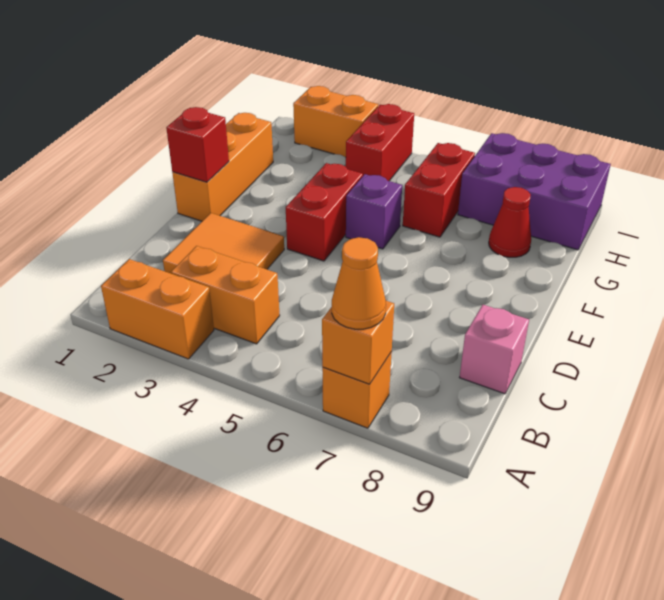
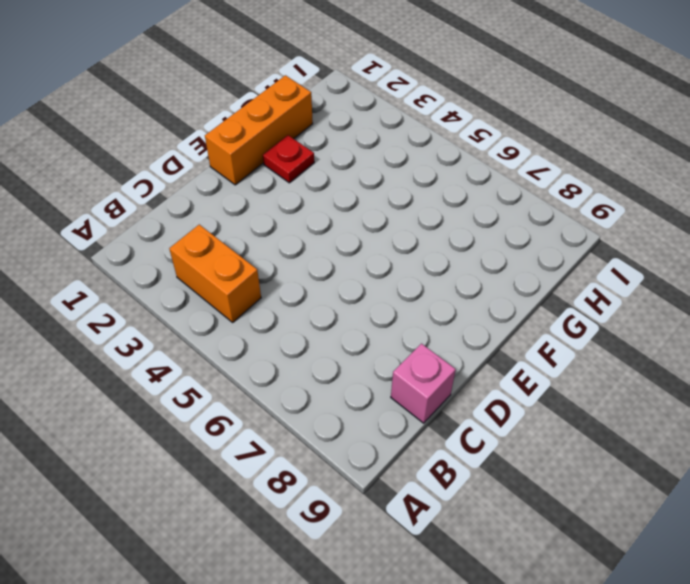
red 1x1 plate [263,135,314,183] -> none
none -> orange 1x2 brick [101,259,214,359]
none -> orange 1x1 brick [322,352,392,428]
none -> orange 2x2 tile [163,213,284,273]

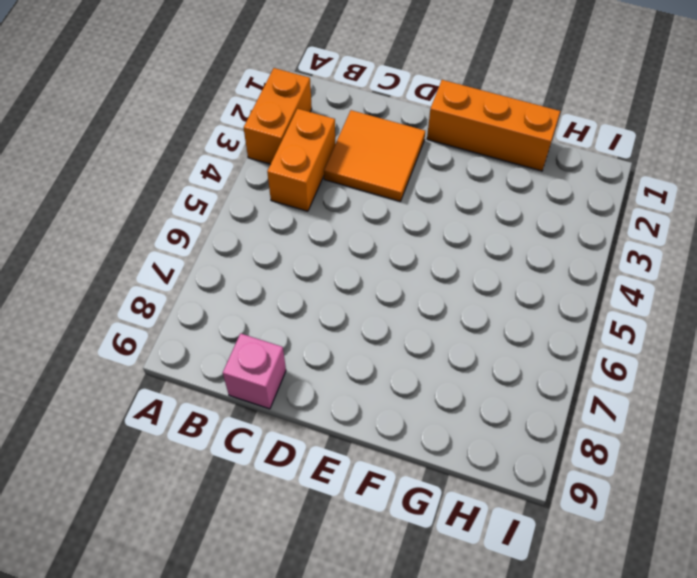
none -> orange 1x1 brick [322,352,392,428]
none -> red 1x2 brick [286,163,363,261]
none -> purple 1x1 brick [346,174,402,249]

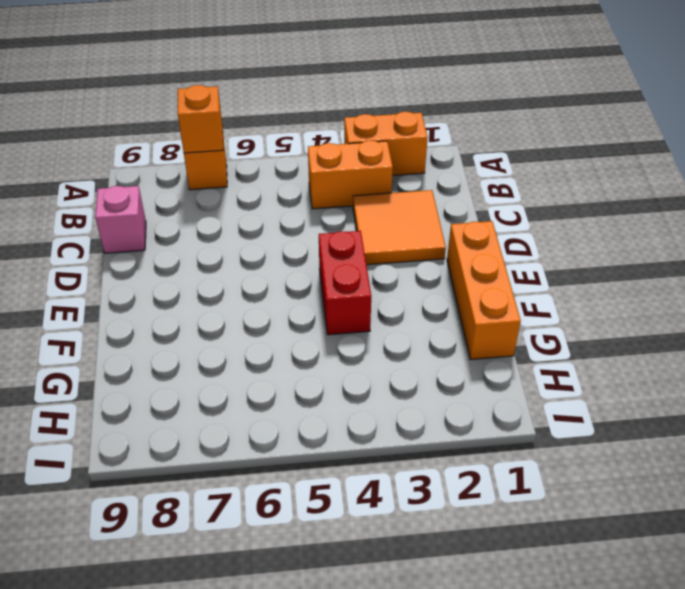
none -> purple 1x1 brick [346,174,402,249]
none -> red 1x2 brick [403,143,475,237]
none -> red 1x1 cone [489,187,531,257]

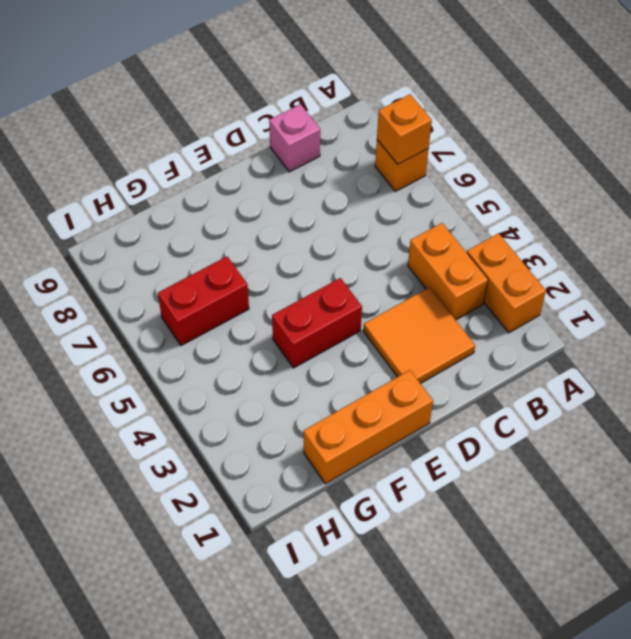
none -> purple 1x1 brick [346,174,402,249]
none -> red 1x1 cone [489,187,531,257]
none -> red 1x2 brick [346,104,414,181]

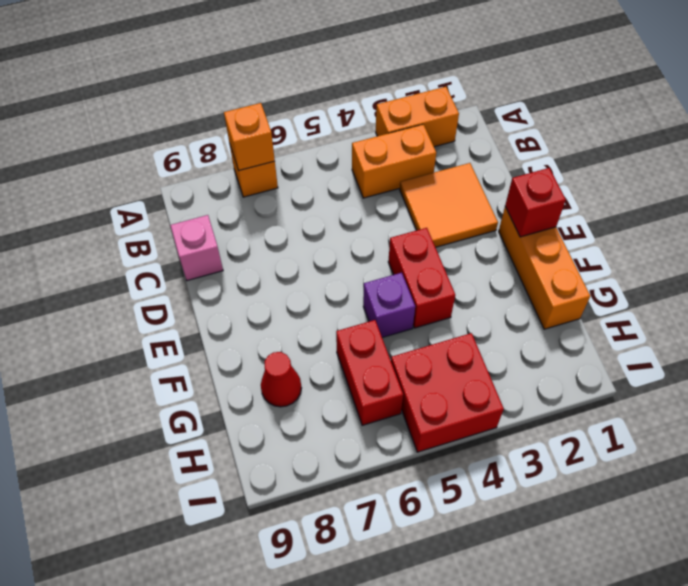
red 2x2 brick [391,333,504,452] -> red 1x2 brick [346,104,414,181]
none -> purple 2x3 brick [458,133,611,250]
none -> orange 1x2 brick [293,86,378,157]
none -> orange 1x1 cone [332,237,386,329]

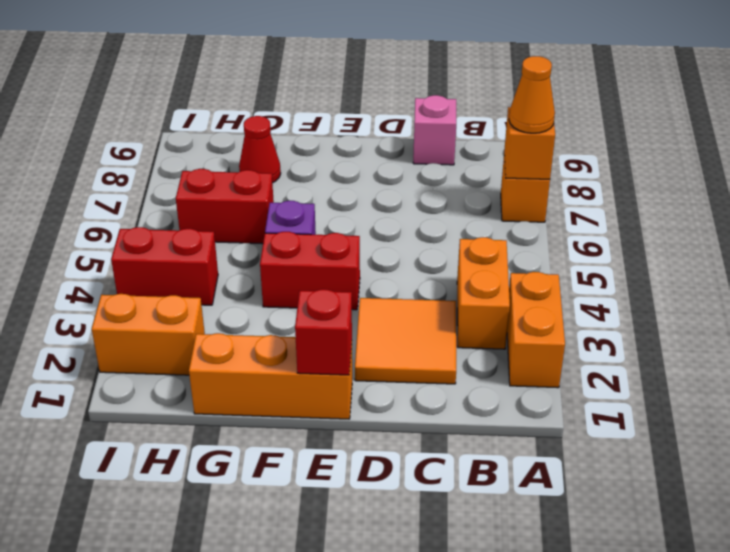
orange 1x2 brick [92,294,205,375] -> orange 1x2 brick turned to [293,86,378,157]
none -> purple 2x3 brick [458,133,611,250]

